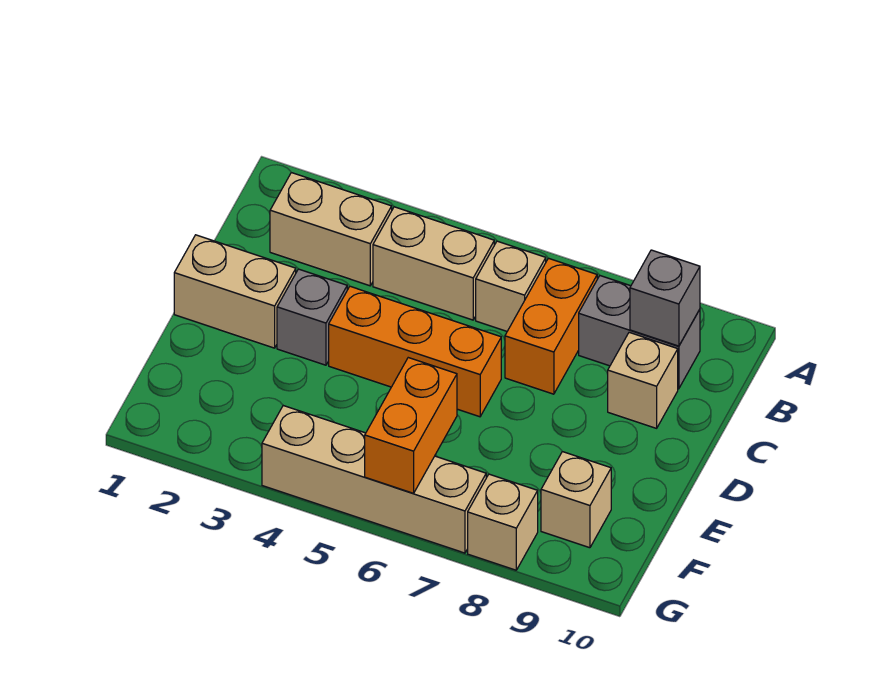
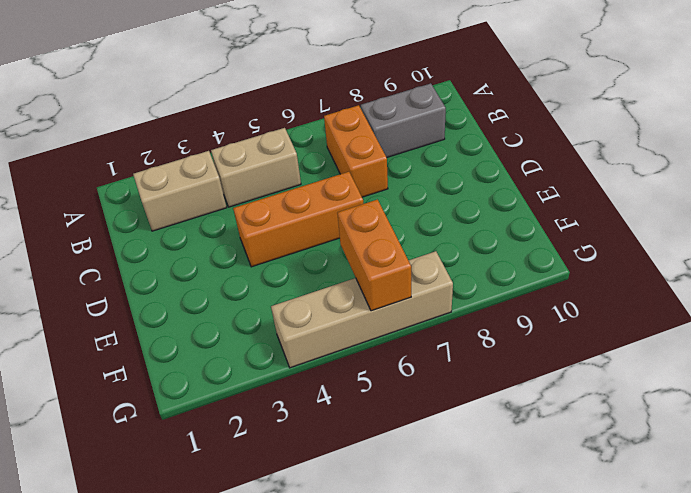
none -> tan 1x1 brick [476,241,546,331]
none -> tan 1x1 brick [608,332,678,428]
none -> tan 1x2 brick [174,235,296,348]

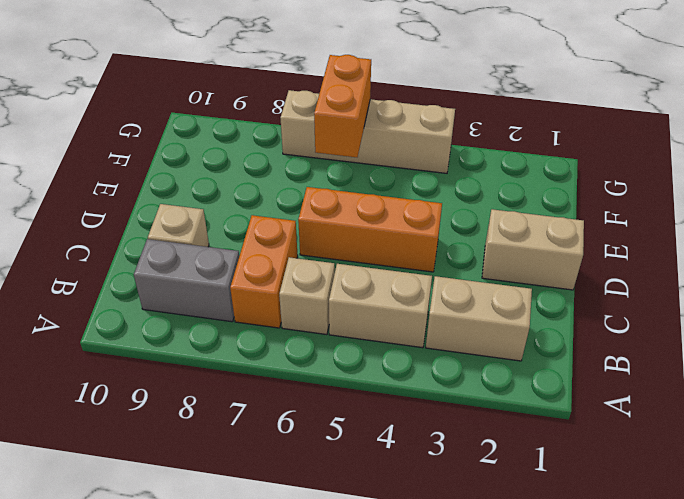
none -> grey 1x1 brick [277,269,347,365]
none -> tan 1x1 brick [541,452,611,548]
none -> tan 1x1 brick [468,474,538,570]

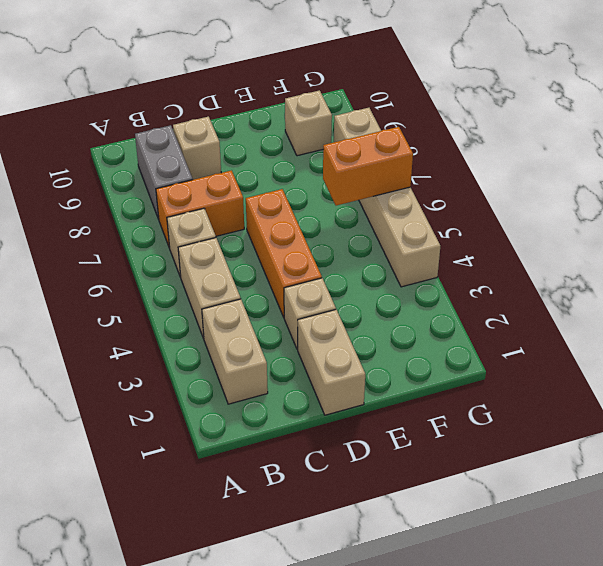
tan 1x1 brick [284,278,336,349] -> grey 1x1 brick [277,269,347,365]
none -> grey 1x1 brick [630,250,700,346]

